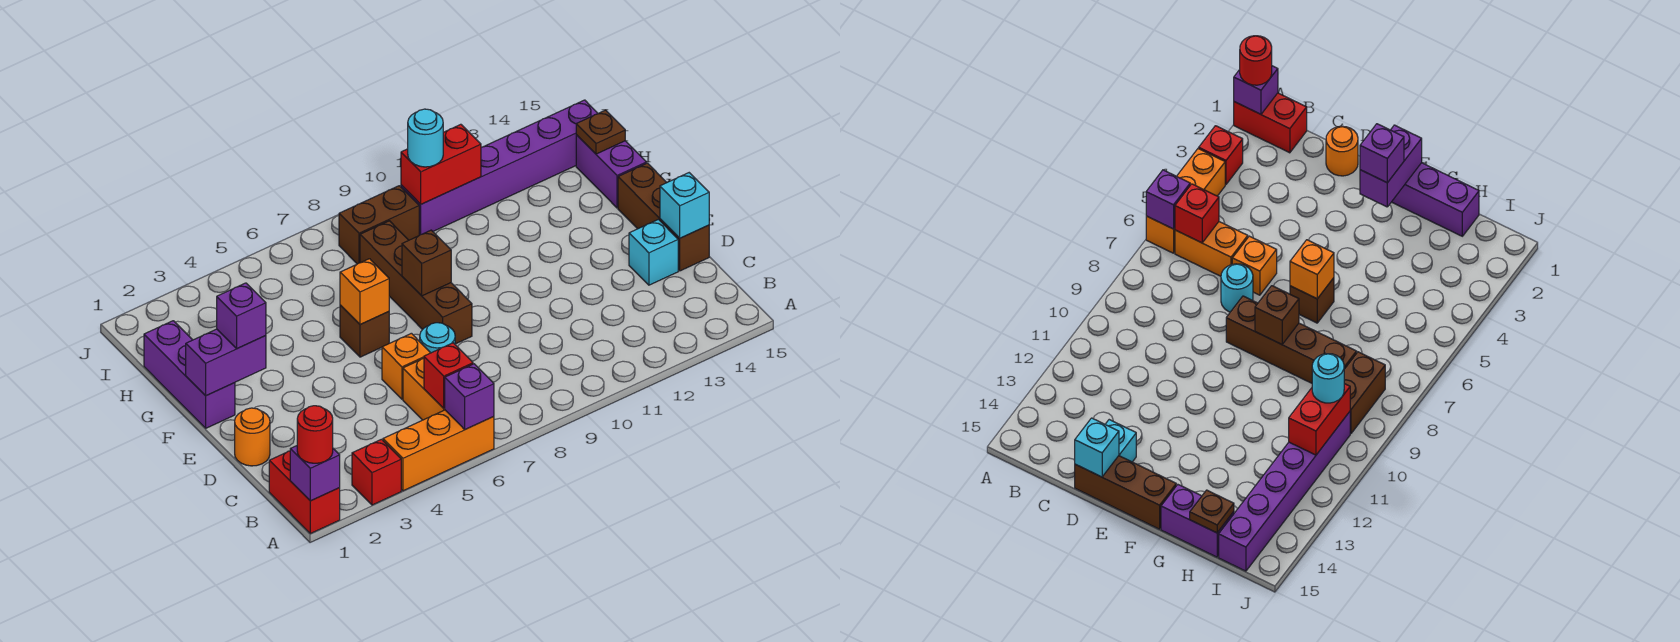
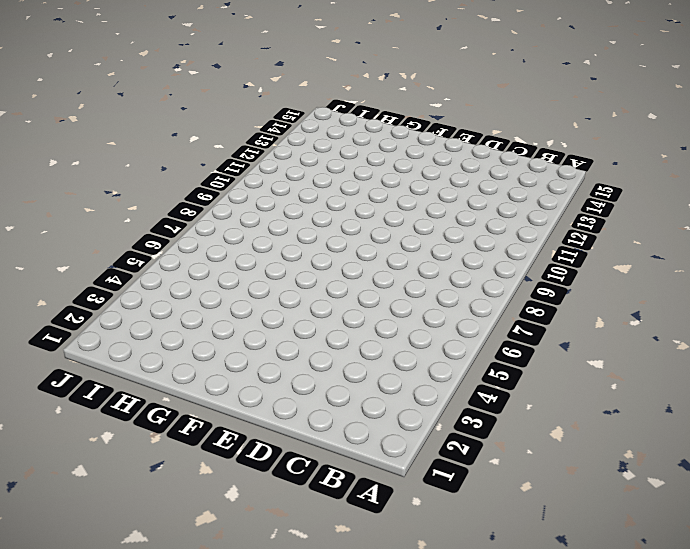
none -> red 1x2 brick [269,451,340,534]
none -> red 1x1 brick [352,439,401,505]
none -> orange 1x3 brick [383,410,494,491]

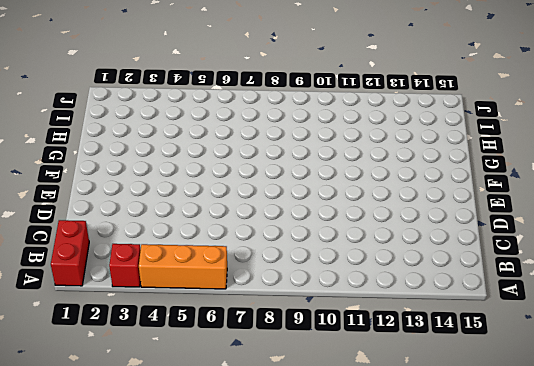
none -> orange 1x2 brick [403,358,445,420]
none -> orange 1x1 round brick [235,408,270,466]
none -> orange 1x1 brick [382,333,430,399]

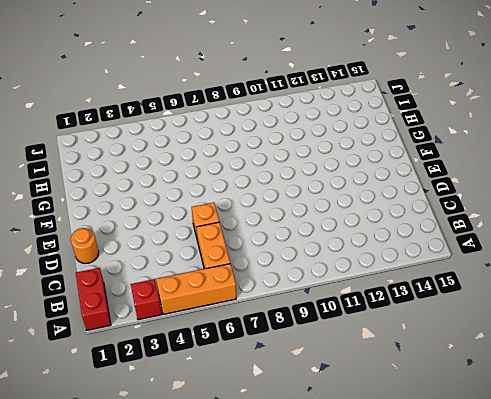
none -> cyan 1x1 round brick [420,323,455,353]
none -> cyan 1x1 brick [629,219,678,285]
none -> brown 1x3 brick [618,163,709,271]

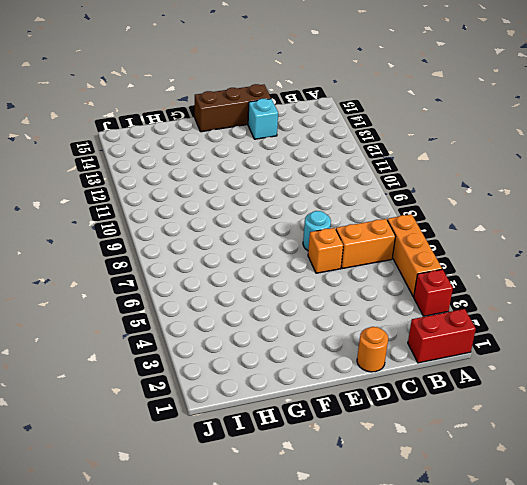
none -> brown 1x4 brick [360,221,472,344]
none -> purple 1x3 brick [144,321,235,428]
none -> brown 1x1 brick [340,305,389,357]

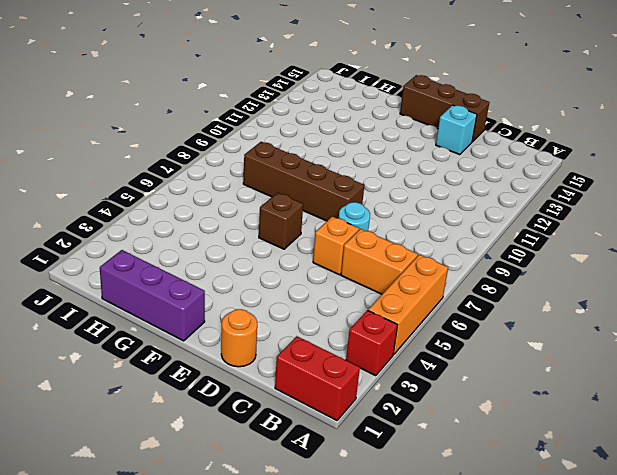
none -> purple 1x2 brick [576,135,646,208]
none -> brown 1x2 brick [339,186,419,264]
none -> purple 1x6 brick [401,100,598,235]

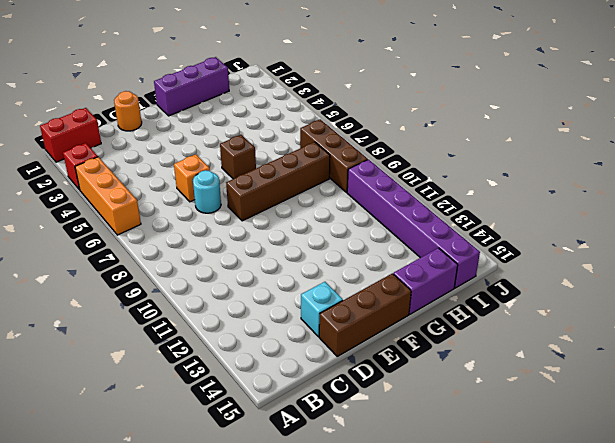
brown 1x3 brick [300,119,368,192] -> brown 1x2 brick [339,186,419,264]
none -> orange 1x2 brick [403,358,445,420]
none -> purple 1x1 brick [290,446,340,501]
none -> purple 1x1 brick [444,364,494,429]

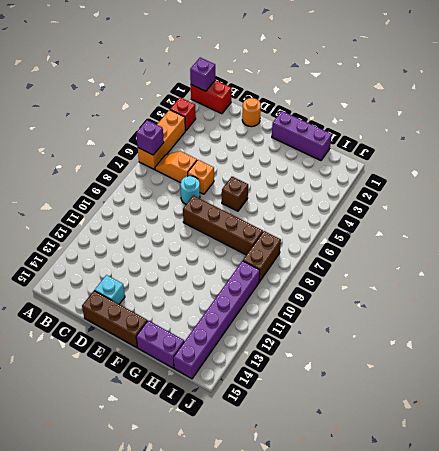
orange 1x2 slope [155,151,197,183] -> orange 1x2 brick [403,358,445,420]
none -> red 1x1 brick [424,343,473,408]
none -> cyan 1x1 brick [660,173,709,238]
none -> purple 1x2 brick [186,329,266,396]

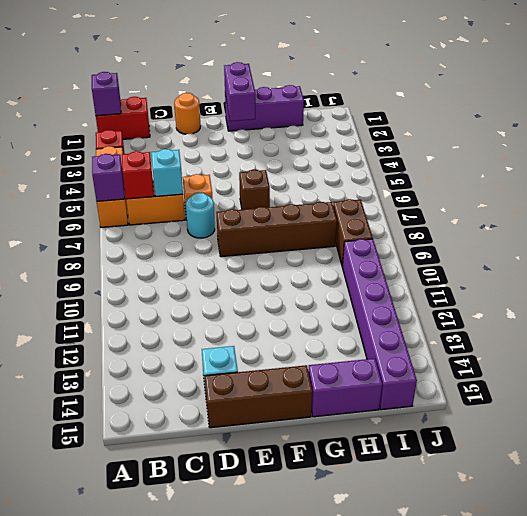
cyan 1x1 brick [151,149,183,197] -> cyan 1x1 brick moved to [660,173,709,238]
none -> orange 1x1 brick [340,259,389,325]
none -> brown 1x1 brick [402,230,451,296]
none -> brown 1x1 plate [576,110,625,154]

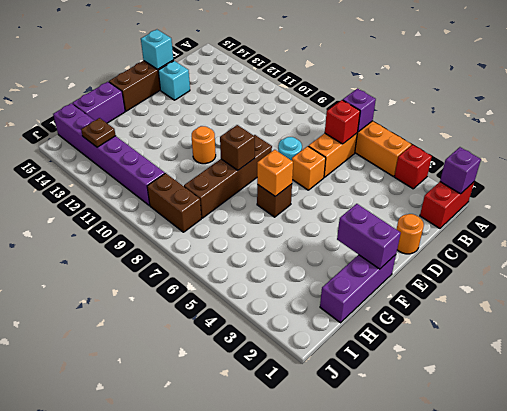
orange 1x1 round brick [191,126,216,164] -> none
brown 1x1 plate [81,118,116,147] -> brown 1x1 plate moved to [576,110,625,154]
none -> red 1x2 brick [401,124,481,204]
none -> red 1x1 round brick [297,406,333,463]
none -> purple 1x1 brick [217,283,266,349]

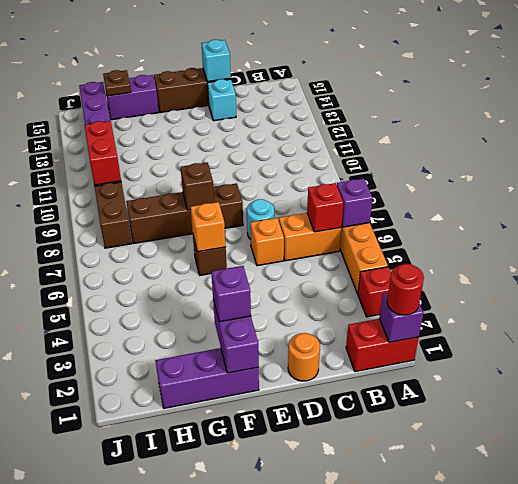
none -> cyan 1x1 round brick [408,109,443,167]

